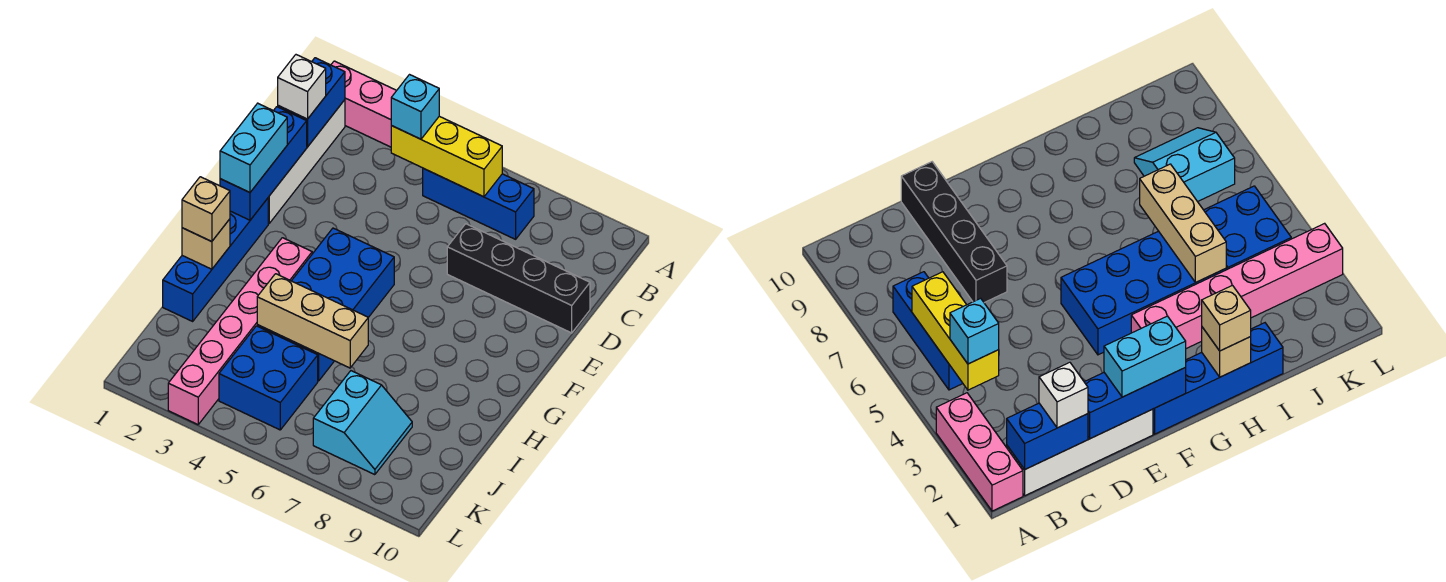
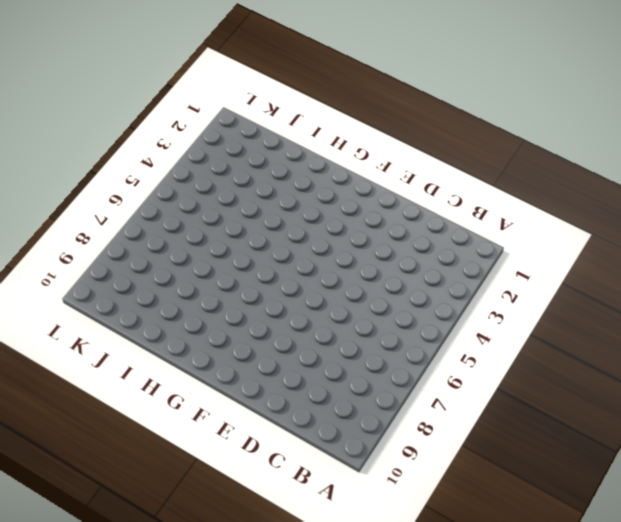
none -> pink 1x3 brick [331,61,397,147]
none -> white 1x4 brick [268,100,345,223]
none -> blue 1x3 brick [423,168,534,239]

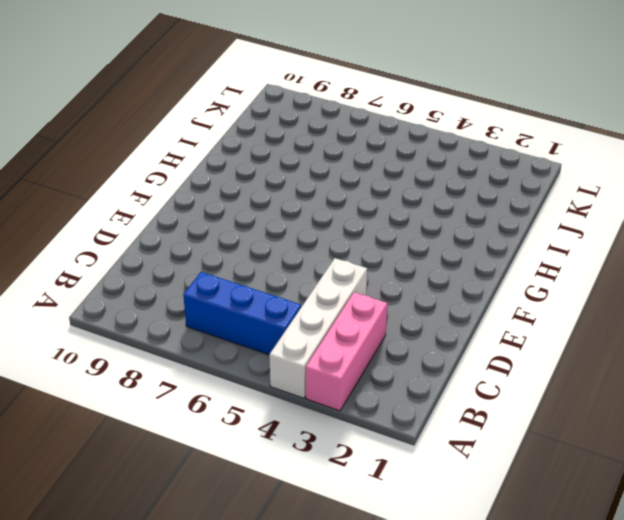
pink 1x3 brick [306,292,387,411] -> pink 1x3 brick turned to [331,61,397,147]
white 1x4 brick [269,258,367,398] -> white 1x4 brick moved to [268,100,345,223]
none -> black 1x4 brick [447,224,590,333]
none -> blue 1x4 brick [163,198,268,321]
none -> blue 2x4 brick [257,228,394,381]

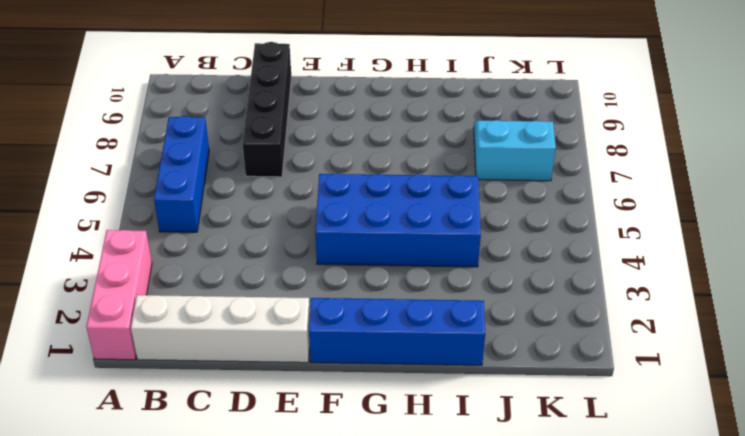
none -> pink 1x6 brick [168,238,312,425]
none -> blue 2x2 brick [219,326,318,430]
none -> blue 1x2 brick [278,58,345,147]

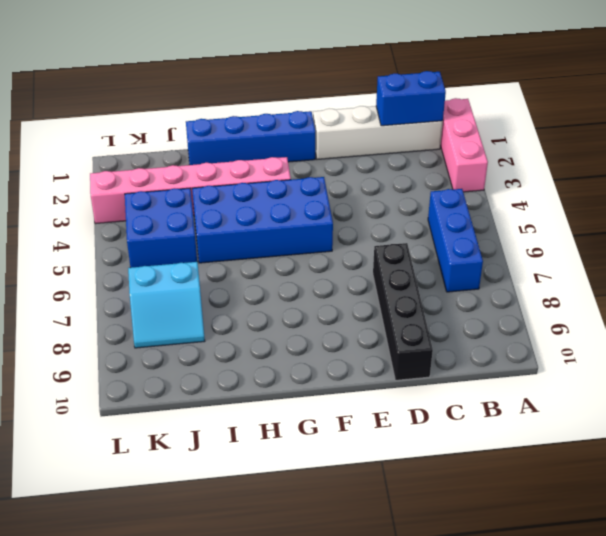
none -> yellow 1x3 brick [391,116,502,197]
none -> blue 1x3 brick [220,107,307,220]
none -> tan 1x1 brick [182,219,230,269]

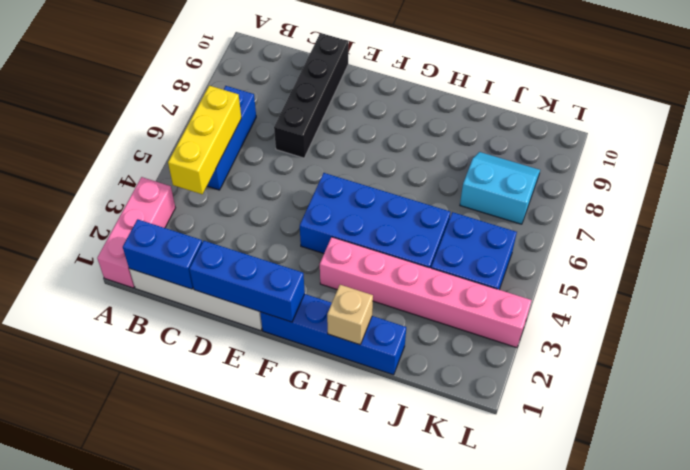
none -> tan 1x3 brick [257,274,368,368]
none -> cyan 1x1 brick [391,75,439,139]
none -> white 1x1 brick [278,55,326,119]

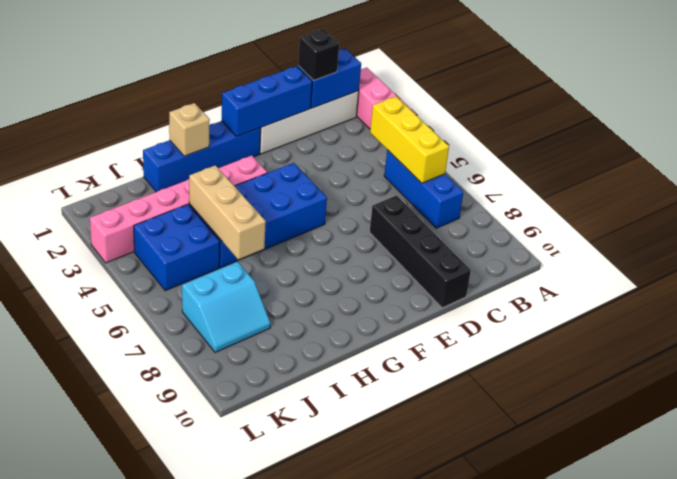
black 1x1 brick [298,29,339,80] -> white 1x1 brick [278,55,326,119]
none -> cyan 1x1 brick [391,75,439,139]
none -> cyan 1x2 brick [220,103,287,192]
none -> tan 1x1 brick [182,177,230,242]

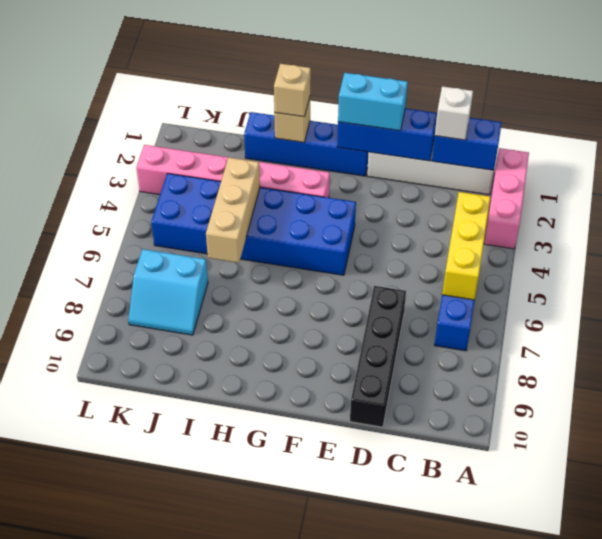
none -> cyan 1x1 brick [391,75,439,139]

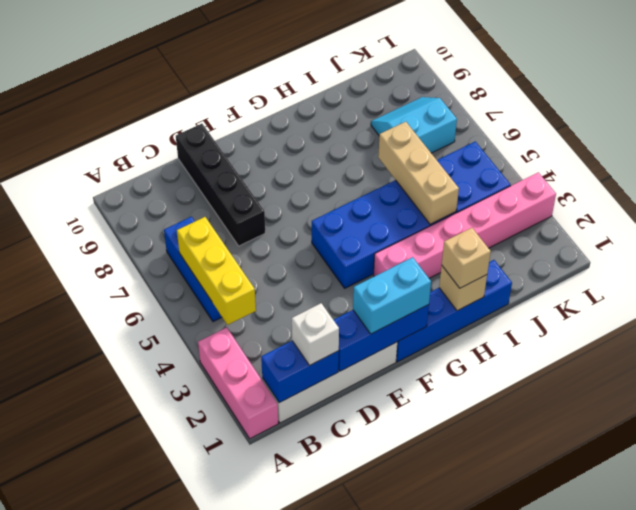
none -> cyan 1x1 brick [391,75,439,139]

